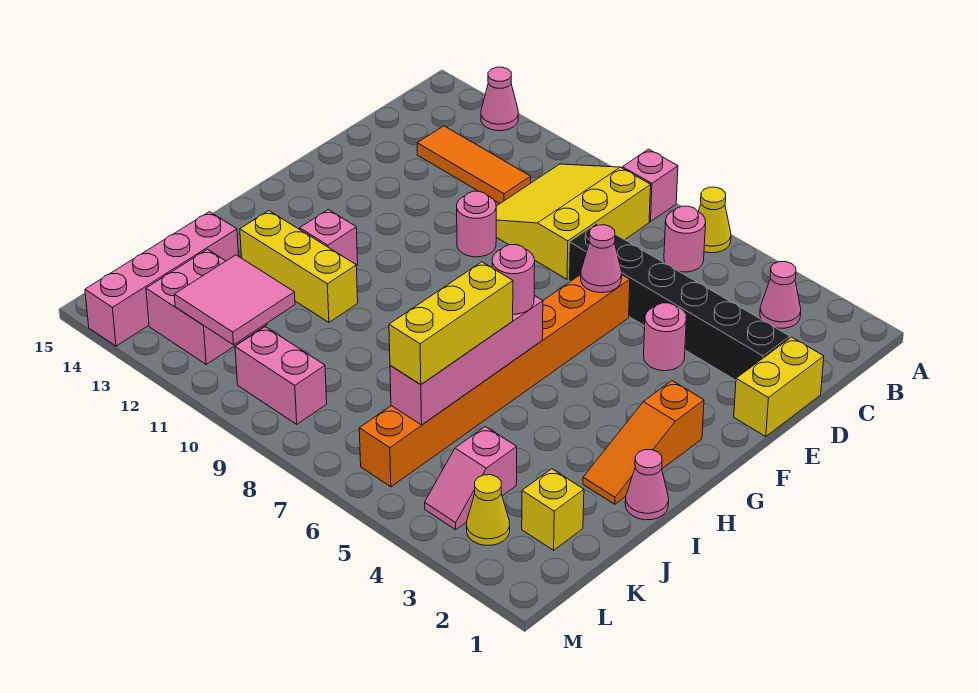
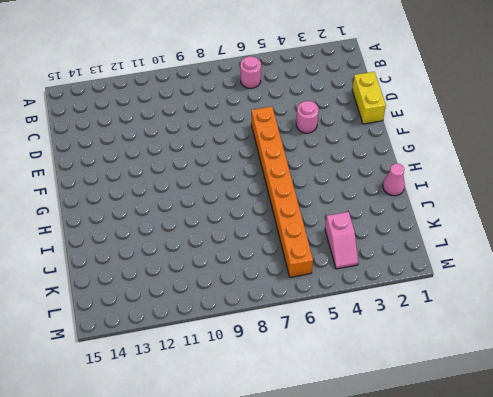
none -> yellow 1x1 cone [698,187,731,253]
none -> pink 1x1 brick [622,149,678,222]
none -> pink 1x1 cone [481,67,518,131]

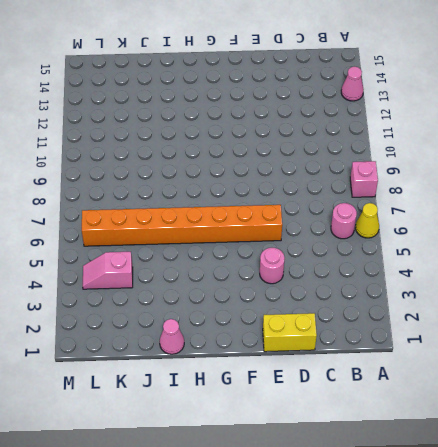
none -> pink 1x1 cone [760,262,801,328]
none -> yellow 3x3 slope [496,164,651,279]
none -> orange 1x3 tile [417,126,531,204]

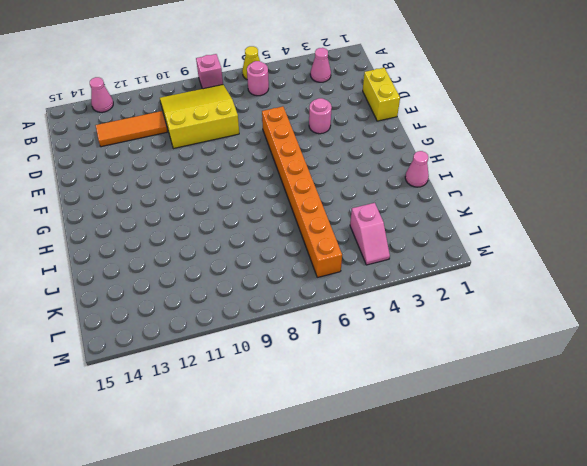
yellow 3x3 slope [160,85,239,149] -> yellow 3x3 slope turned to [496,164,651,279]
none -> black 1x6 brick [569,224,790,380]
none -> pink 1x1 round brick [457,191,496,257]
none -> orange 1x3 slope [583,381,704,504]

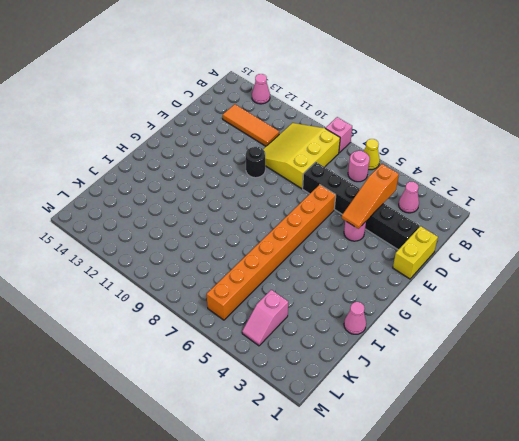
orange 1x3 slope [342,164,399,229] -> orange 1x3 slope moved to [583,381,704,504]
black 1x1 round brick [246,147,265,178] -> pink 1x1 round brick [457,191,496,257]
none -> pink 1x1 brick [300,210,358,266]
none -> yellow 1x3 brick [240,211,358,322]
none -> pink 1x4 brick [85,212,239,346]

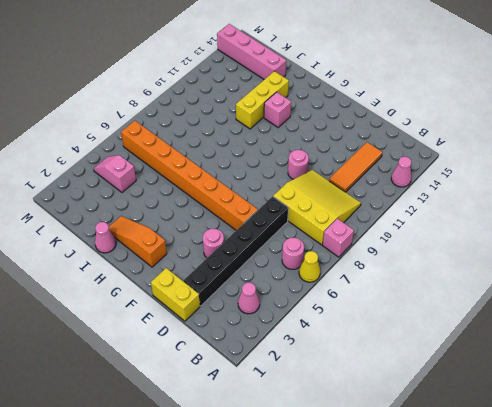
none -> yellow 1x1 brick [522,469,584,550]
none -> pink 2x2 brick [146,249,267,364]
none -> yellow 1x1 cone [466,475,510,545]

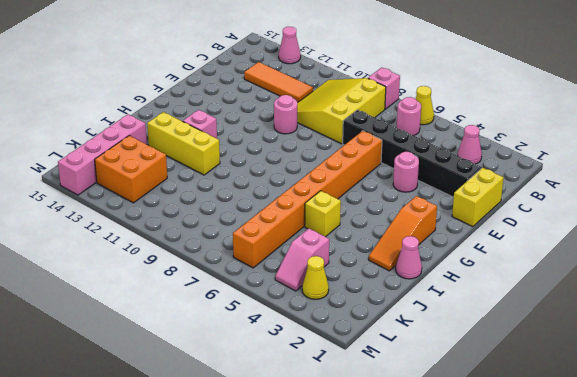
yellow 1x1 brick [305,191,341,237] -> yellow 1x1 brick moved to [522,469,584,550]
orange 2x2 brick [95,136,167,203] -> pink 2x2 brick [146,249,267,364]
none -> pink 1x2 brick [235,327,327,424]
none -> pink 1x1 cone [581,225,622,293]
none -> pink 1x4 brick [390,295,543,425]

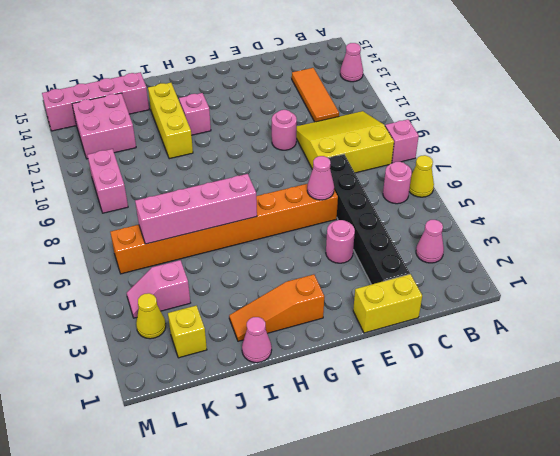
none -> pink 2x2 tile [174,255,295,345]
none -> pink 1x1 round brick [492,245,535,314]
none -> yellow 1x3 brick [389,262,513,384]

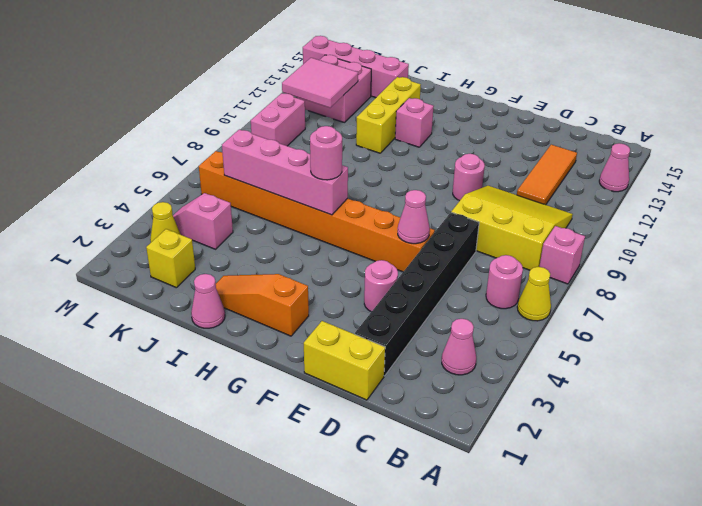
none -> yellow 1x3 brick [389,262,513,384]

